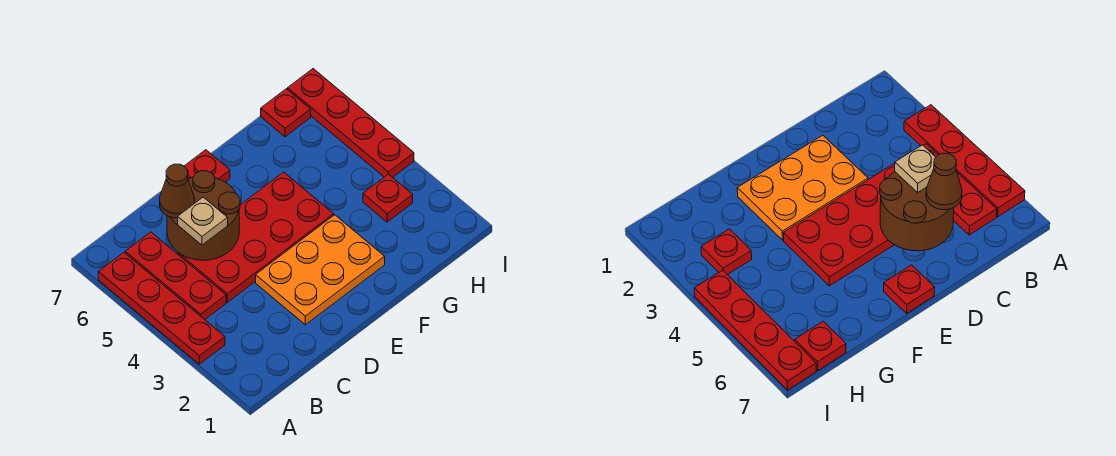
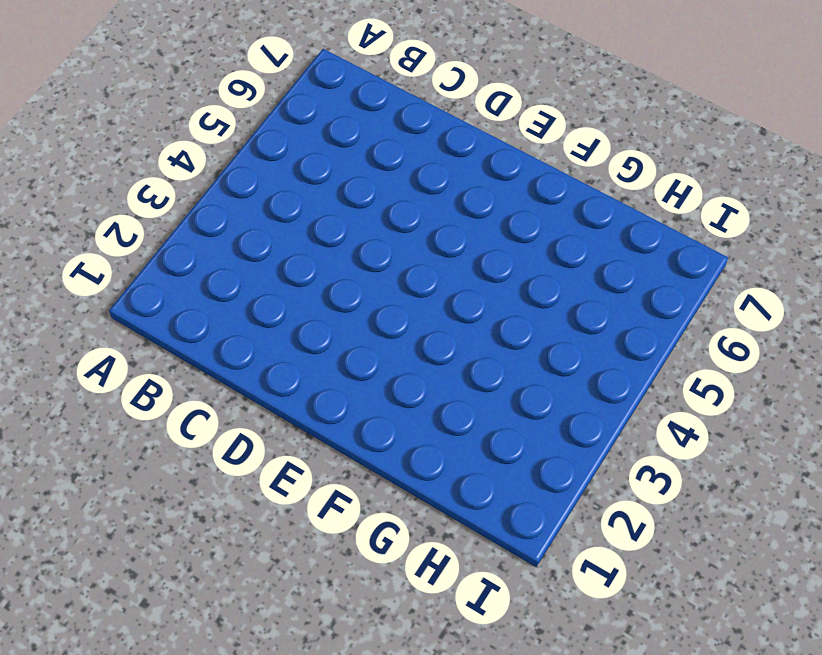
none -> red 1x4 plate [98,253,225,364]
none -> red 1x3 plate [125,232,226,319]

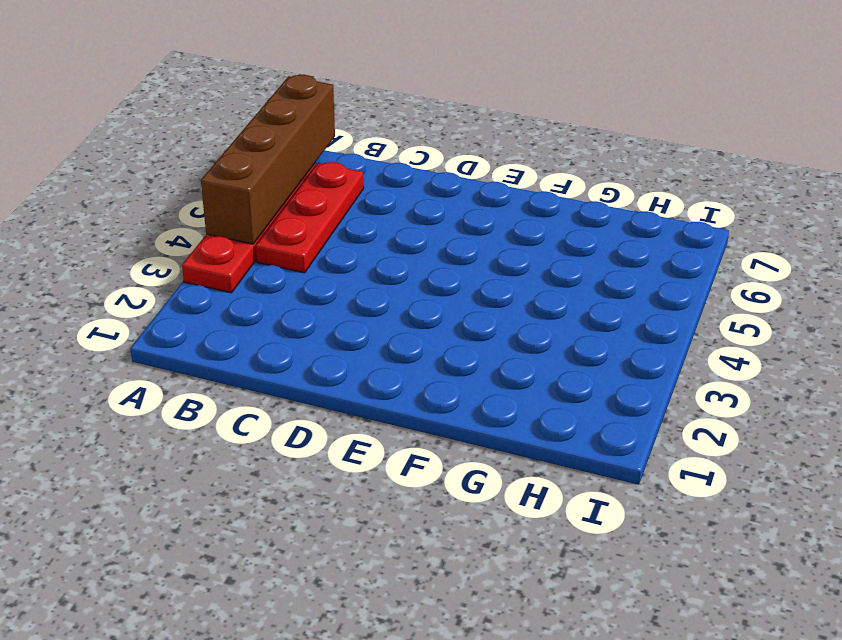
brown 1x4 brick [201,75,335,244] -> none
none -> red 2x4 plate [178,172,334,302]
none -> orange 2x3 plate [256,215,385,325]

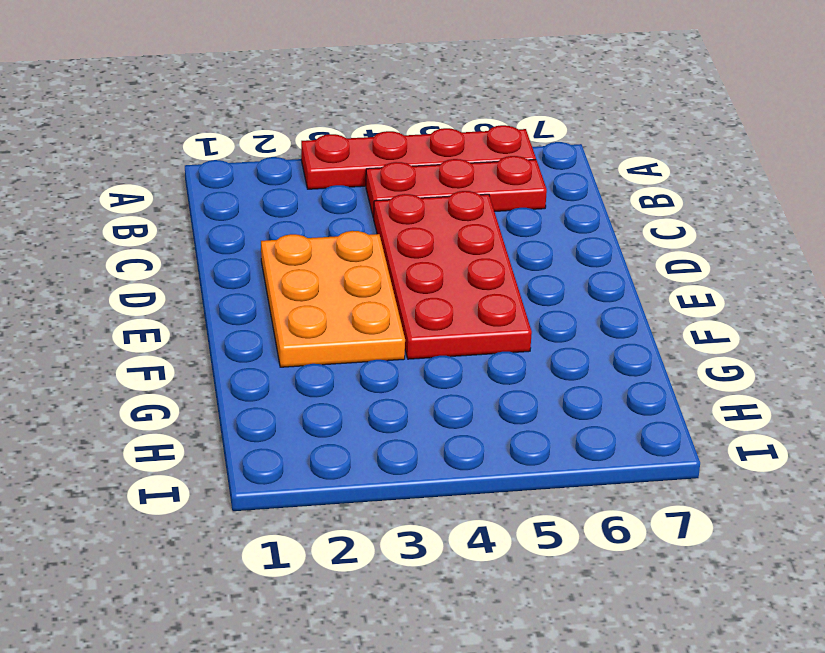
none -> red 1x1 plate [185,150,230,182]
none -> red 1x1 plate [363,174,413,222]

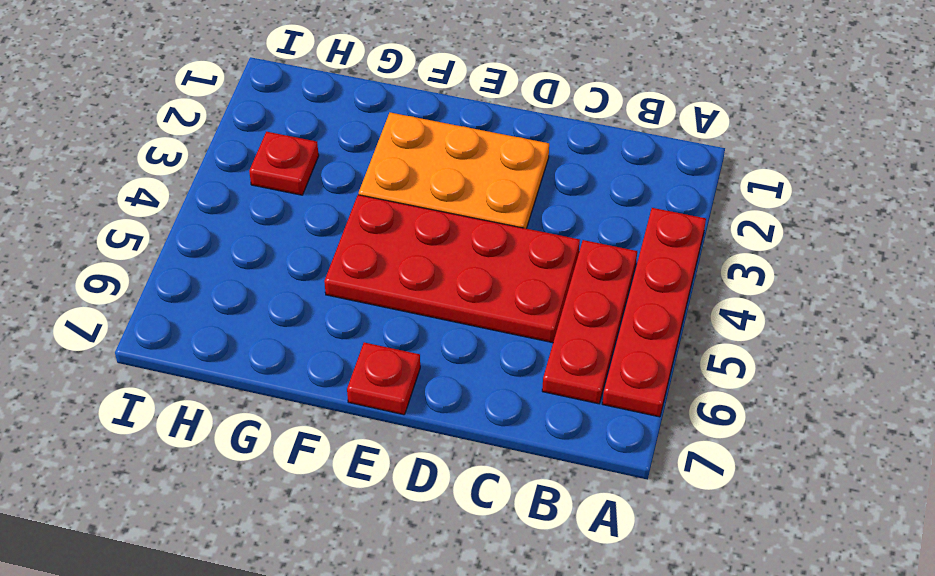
none -> red 1x1 plate [261,89,311,137]
none -> red 1x4 plate [288,69,414,177]

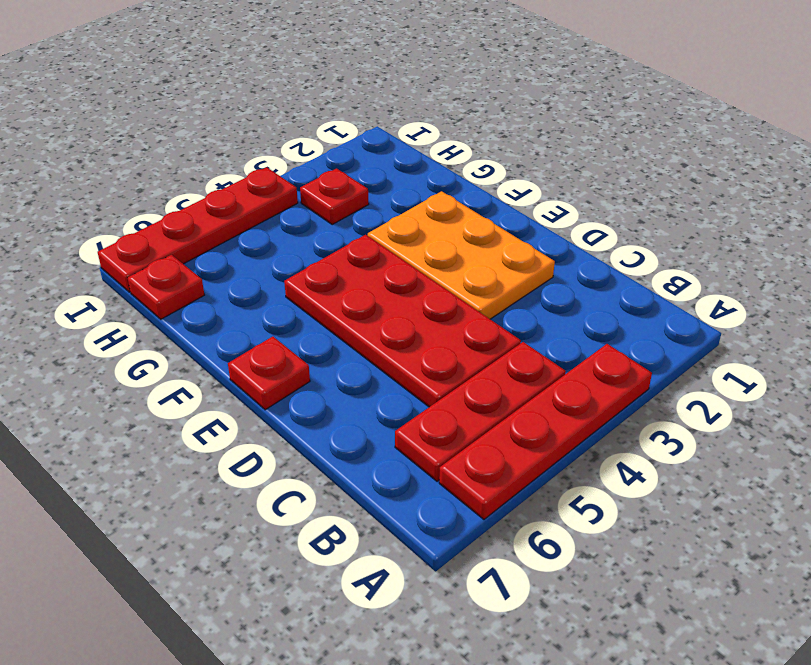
none -> brown 2x2 round brick [167,171,240,260]
none -> tan 1x1 plate [178,197,228,245]

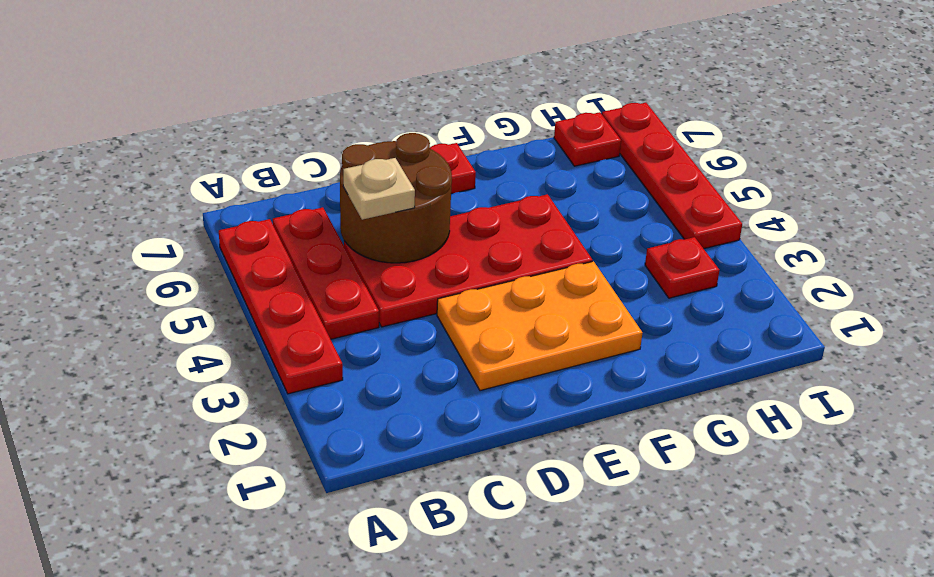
none -> brown 1x1 cone [160,164,195,218]

